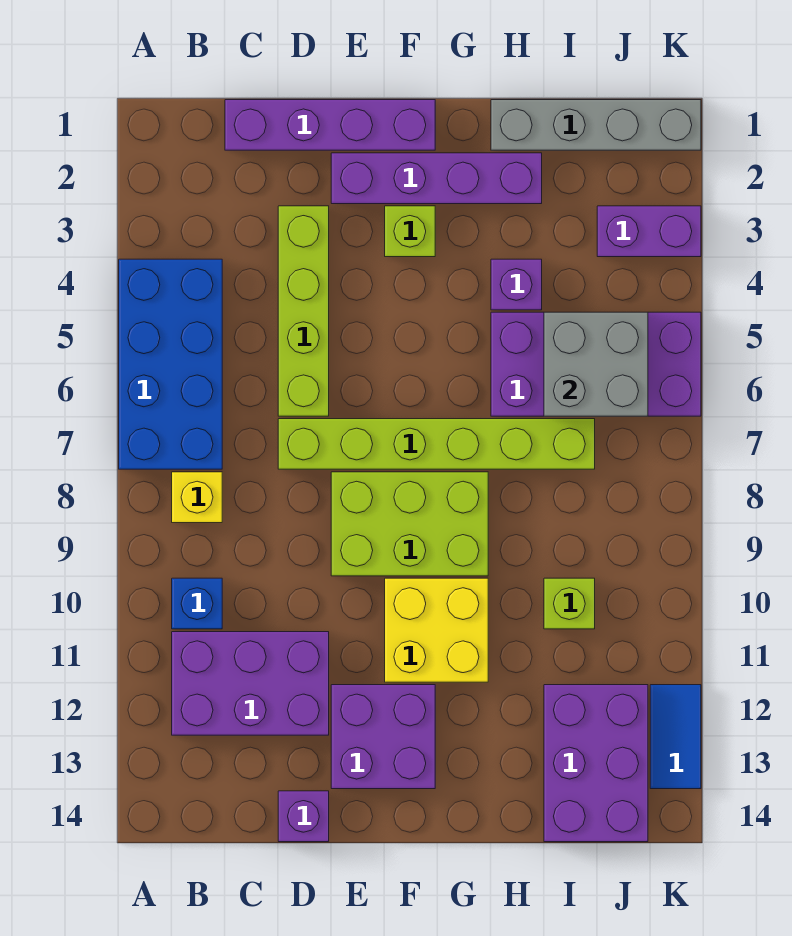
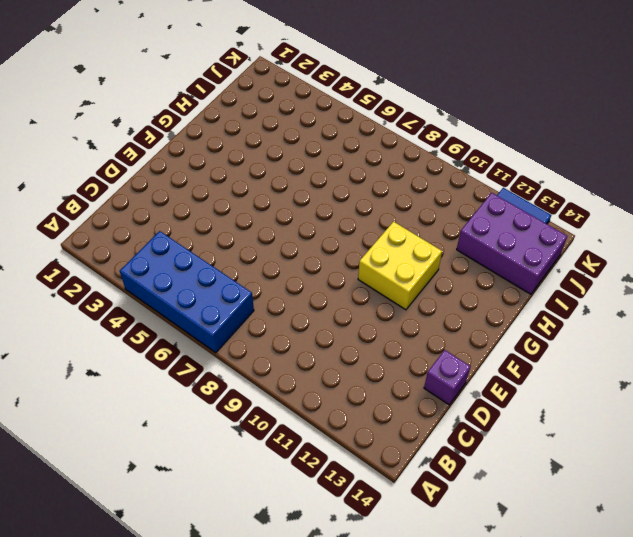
none -> yellow 1x1 brick [172,472,222,523]
none -> blue 1x1 brick [172,578,222,629]
none -> purple 2x3 brick [172,632,329,735]

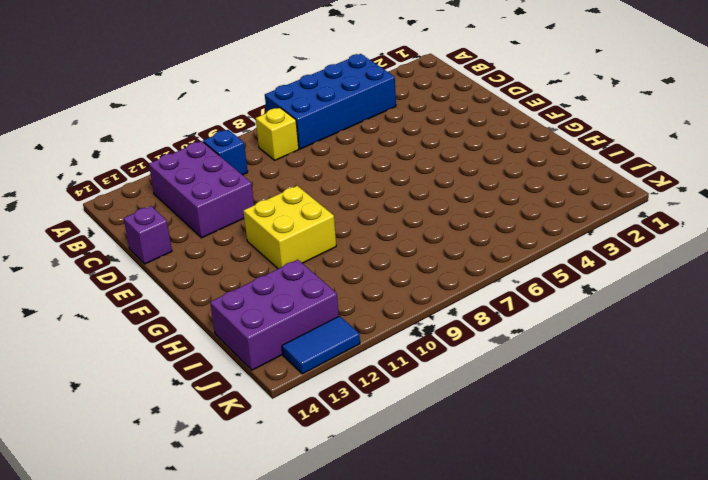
none -> purple 1x4 brick [225,100,435,150]
none -> lime 1x4 brick [278,206,329,416]
none -> lime 1x6 brick [278,419,595,469]

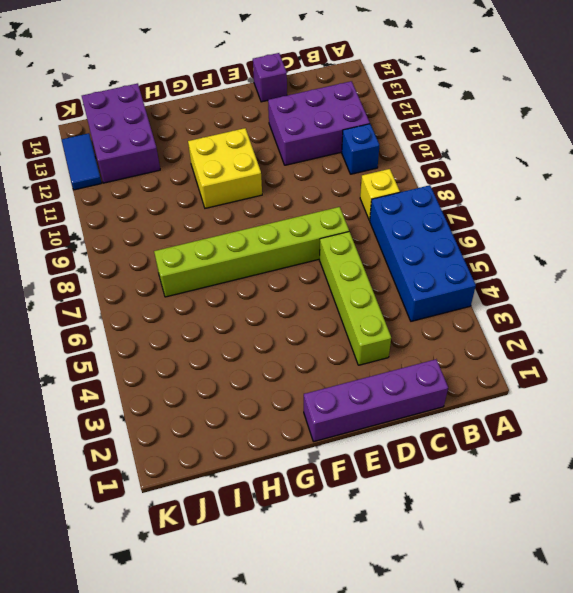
none -> purple 1x4 brick [331,153,542,204]
none -> lime 2x3 brick [331,472,488,576]
none -> purple 2x2 brick [331,685,435,789]

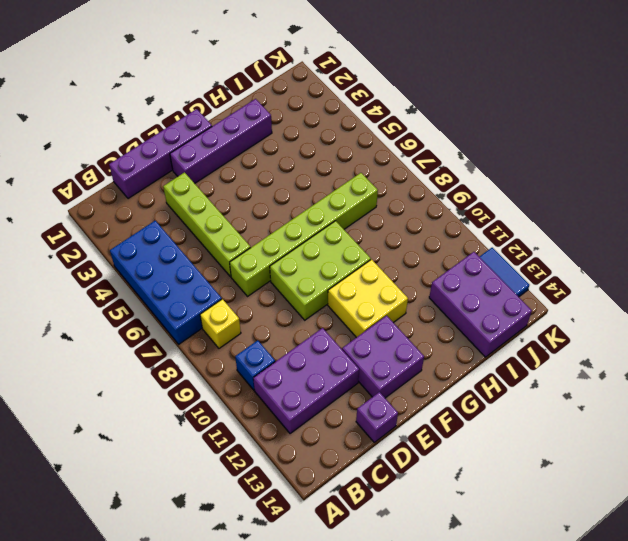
none -> lime 1x1 brick [385,206,435,257]
none -> grey 1x4 brick [491,100,701,150]
none -> purple 1x1 brick [491,259,542,310]

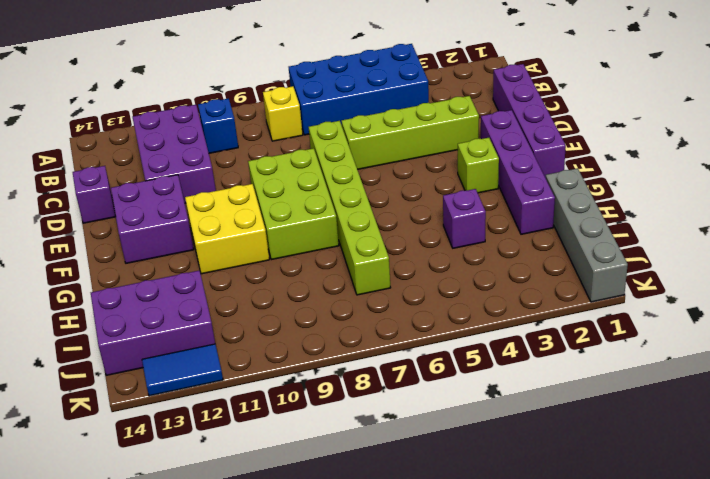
none -> purple 2x4 brick [491,312,701,416]
none -> lime 1x1 brick [544,578,595,629]
none -> purple 1x2 brick [597,206,701,257]

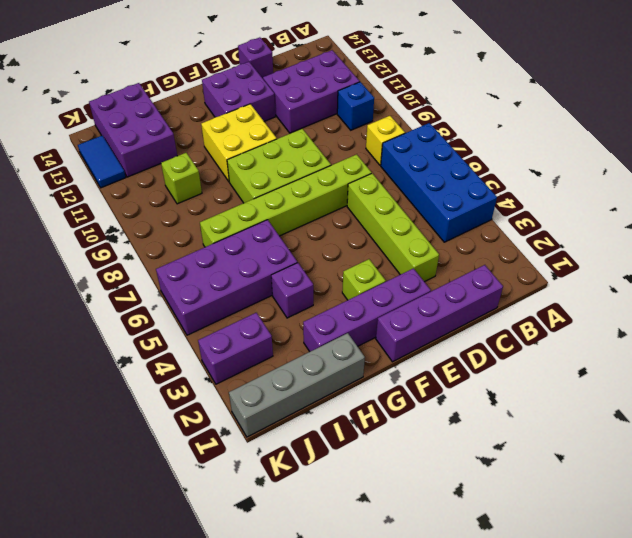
none -> grey 2x2 brick [544,312,648,416]

